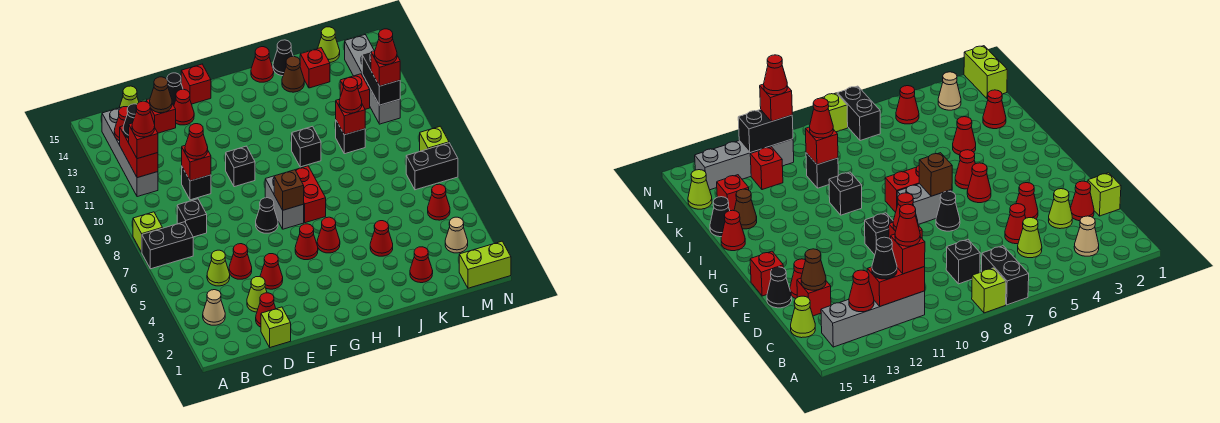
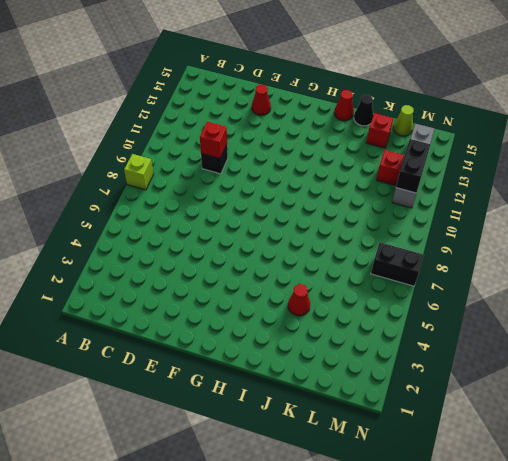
none -> black 1x2 brick [142,222,193,269]
none -> tan 1x1 cone [203,290,225,325]
none -> grey 1x4 brick [102,107,158,197]
none -> lime 1x1 cone [207,250,230,286]

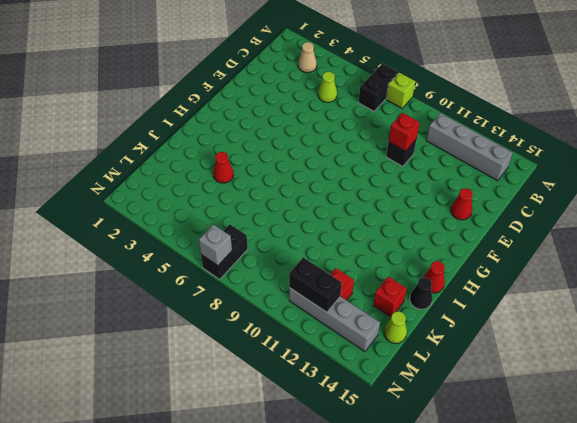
grey 1x1 brick [199,224,232,266] -> none
none -> black 1x1 brick [177,199,207,237]
none -> lime 1x1 cone [119,86,139,108]
none -> lime 1x1 brick [261,307,291,347]
none -> red 1x1 cone [256,293,276,327]

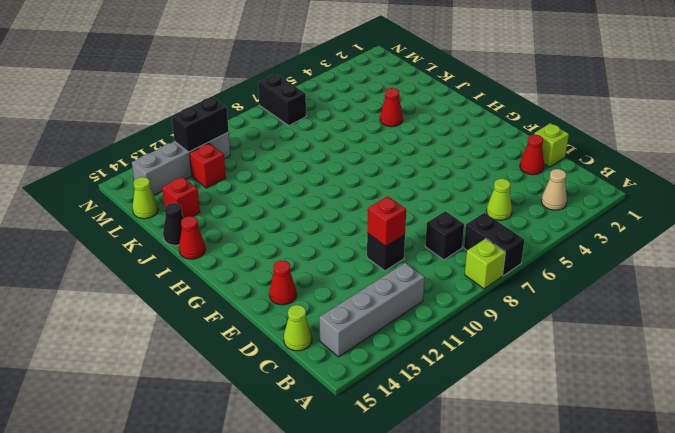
none -> lime 1x1 cone [247,277,267,312]
none -> red 1x1 cone [229,244,252,279]
none -> red 1x1 brick [146,99,176,133]
none -> red 1x1 cone [260,254,283,289]

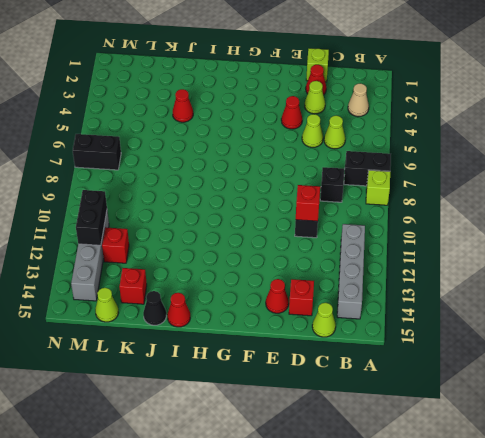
lime 1x1 cone [302,114,323,147] -> red 1x1 cone [229,244,252,279]
none -> black 1x1 cone [167,73,183,105]
none -> black 1x1 cone [256,198,278,233]
none -> black 1x1 brick [226,146,255,187]
none -> red 1x1 brick [181,64,211,104]

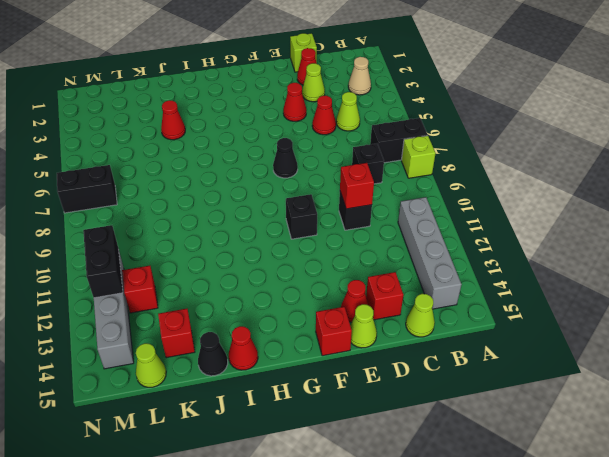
lime 1x1 cone [350,304,377,348] -> black 1x1 cone [167,73,183,105]
none -> red 1x1 cone [295,224,318,260]
none -> grey 1x2 brick [265,176,304,229]
none -> red 1x1 cone [317,217,340,253]
none -> red 1x2 brick [296,166,326,223]

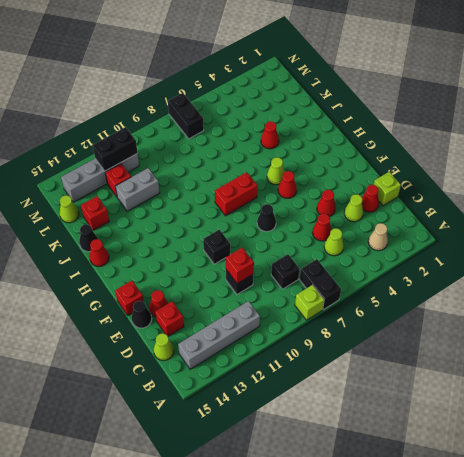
lime 1x1 cone [267,157,285,185] -> red 1x1 cone [317,217,340,253]
grey 1x2 brick [115,168,160,211] -> grey 1x2 brick moved to [265,176,304,229]
none -> black 1x1 brick [292,126,321,167]
none -> brown 1x1 cone [282,56,304,92]
none -> red 1x1 cone [410,247,433,283]
none -> black 1x1 brick [336,121,365,154]

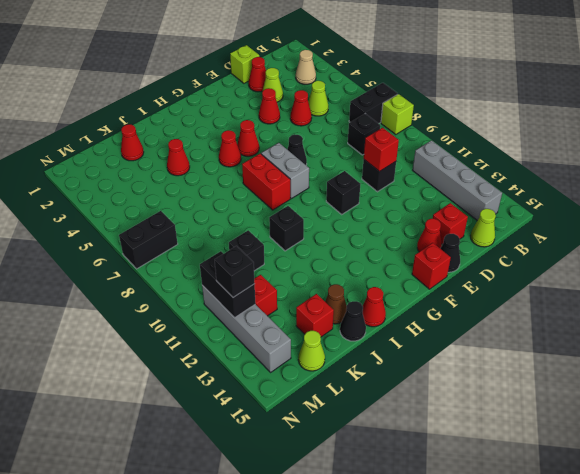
black 1x1 brick [215,246,255,297] -> none
none -> lime 1x2 brick [459,241,511,288]
none -> tan 1x1 cone [445,217,468,253]
none -> red 1x1 cone [428,184,450,220]
none -> lime 1x1 brick [420,126,449,151]

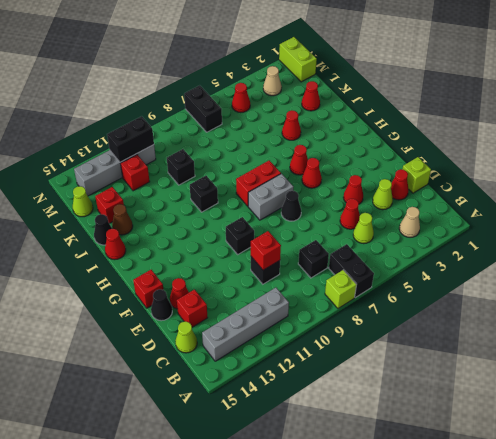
none -> lime 1x1 brick [420,126,449,151]
none -> red 1x2 brick [120,126,158,178]
none -> red 1x1 cone [114,107,128,141]
none -> brown 1x1 cone [150,77,172,113]

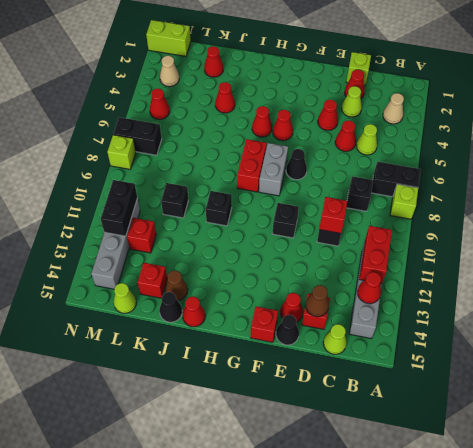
none -> brown 1x1 brick [274,170,304,210]
none -> red 1x1 brick [336,99,365,135]
none -> red 1x1 brick [129,123,158,159]
none -> black 1x1 cone [123,104,137,138]

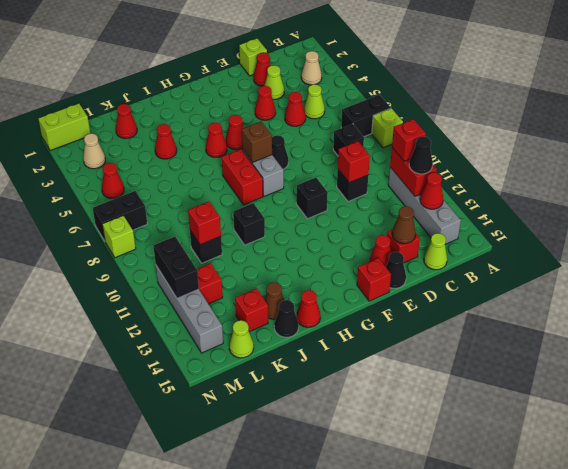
none -> red 1x1 cone [185,124,208,159]
none -> red 1x1 cone [339,78,362,113]
none -> red 1x1 brick [371,51,400,86]
none -> red 1x1 cone [132,101,155,137]

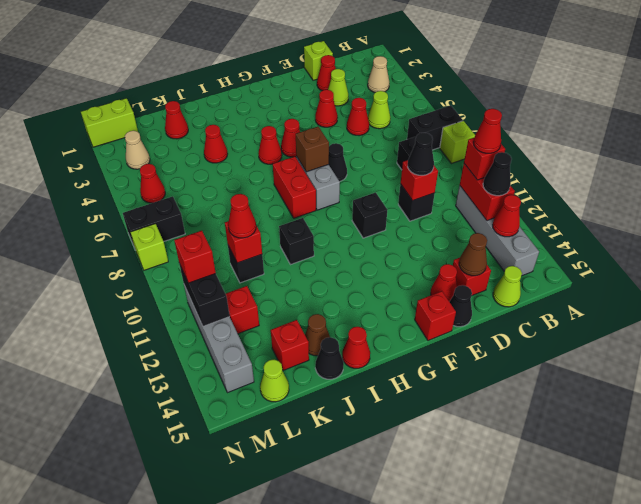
black 1x1 cone [408,133,434,175] -> red 1x1 cone [185,124,208,159]
none -> red 1x1 cone [374,29,397,65]

